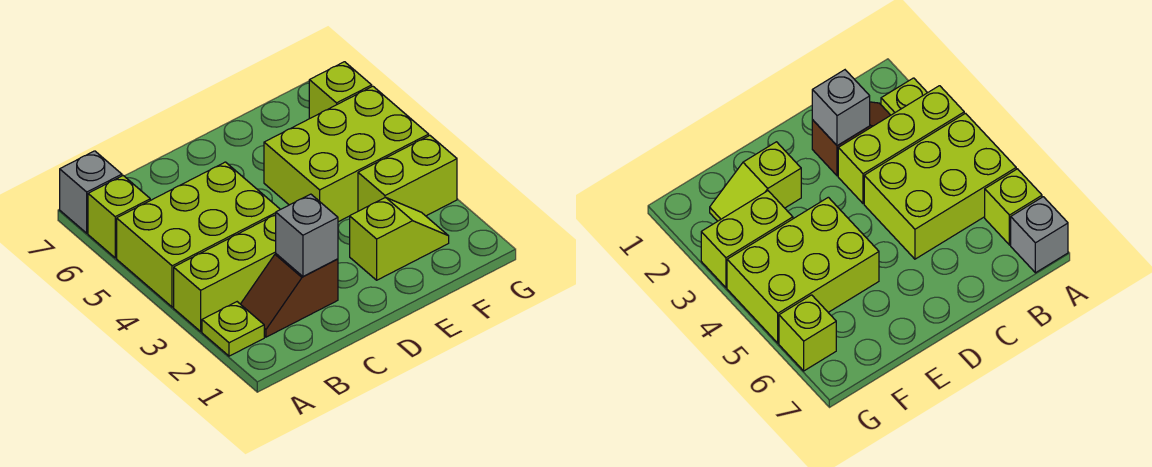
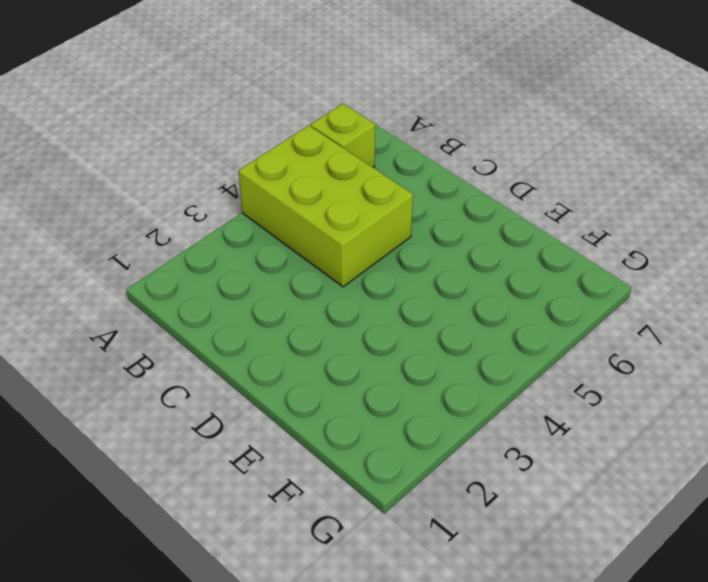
none -> lime 1x1 plate [202,302,264,356]
none -> lime 1x3 brick [174,215,276,331]

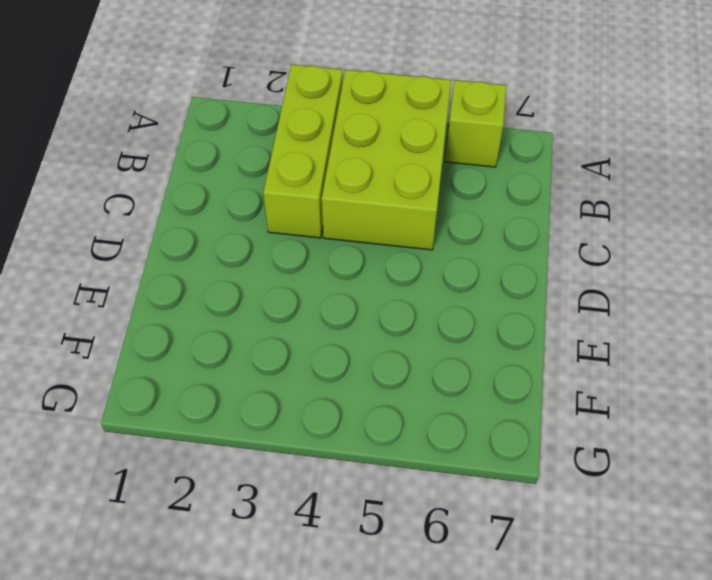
none -> lime 1x1 plate [202,302,264,356]
none -> grey 1x1 brick [60,151,122,233]

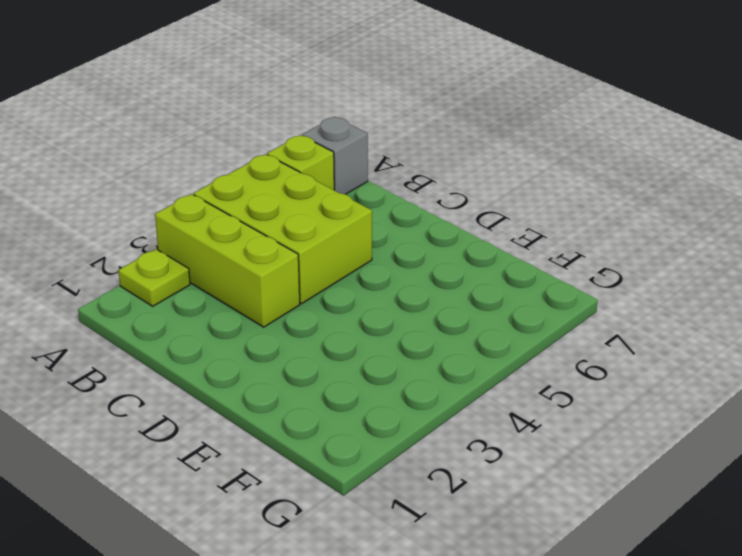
none -> brown 1x2 slope [241,254,338,337]
none -> lime 1x2 slope [350,197,449,280]

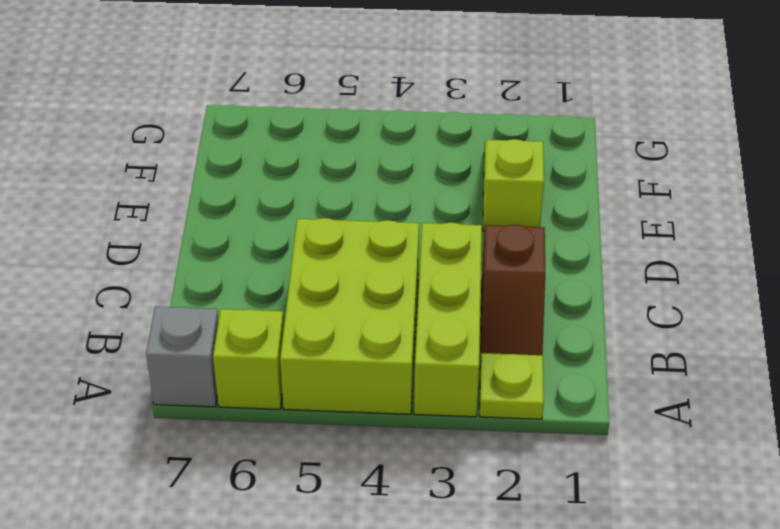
none -> lime 2x3 brick [264,86,429,222]
none -> lime 1x2 brick [358,136,457,216]

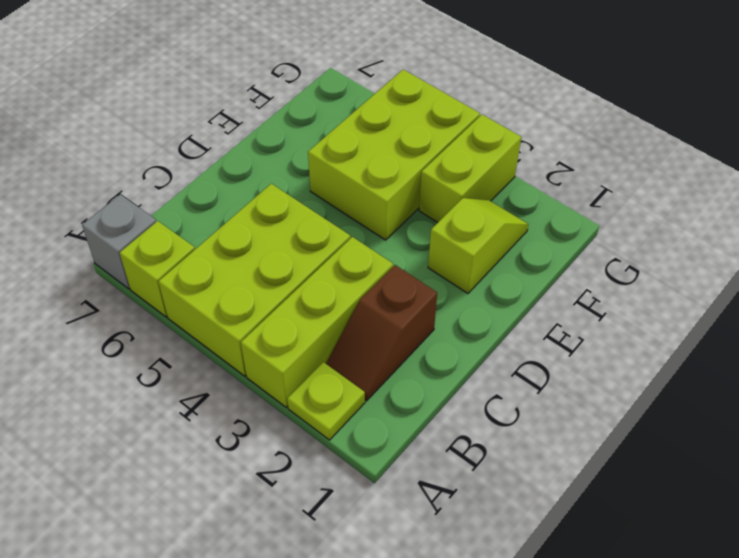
none -> lime 1x1 brick [309,62,372,119]
none -> grey 1x1 brick [276,194,338,277]

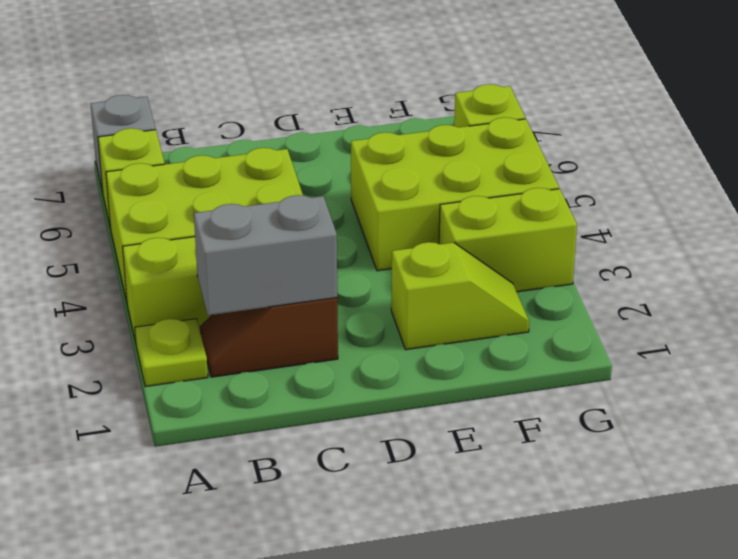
grey 1x2 brick [194,195,337,315] -> grey 1x1 brick [276,194,338,277]

